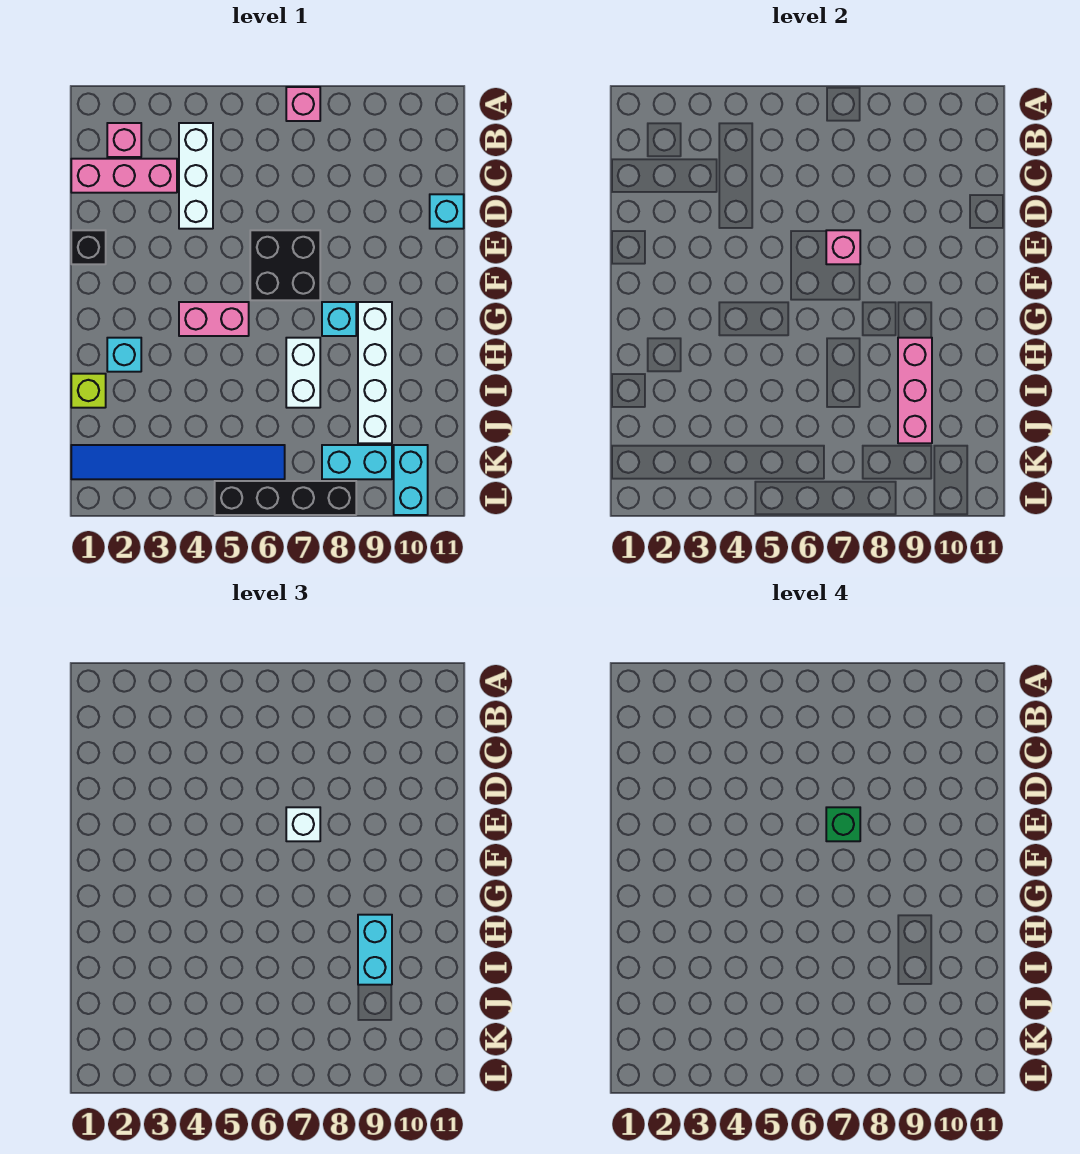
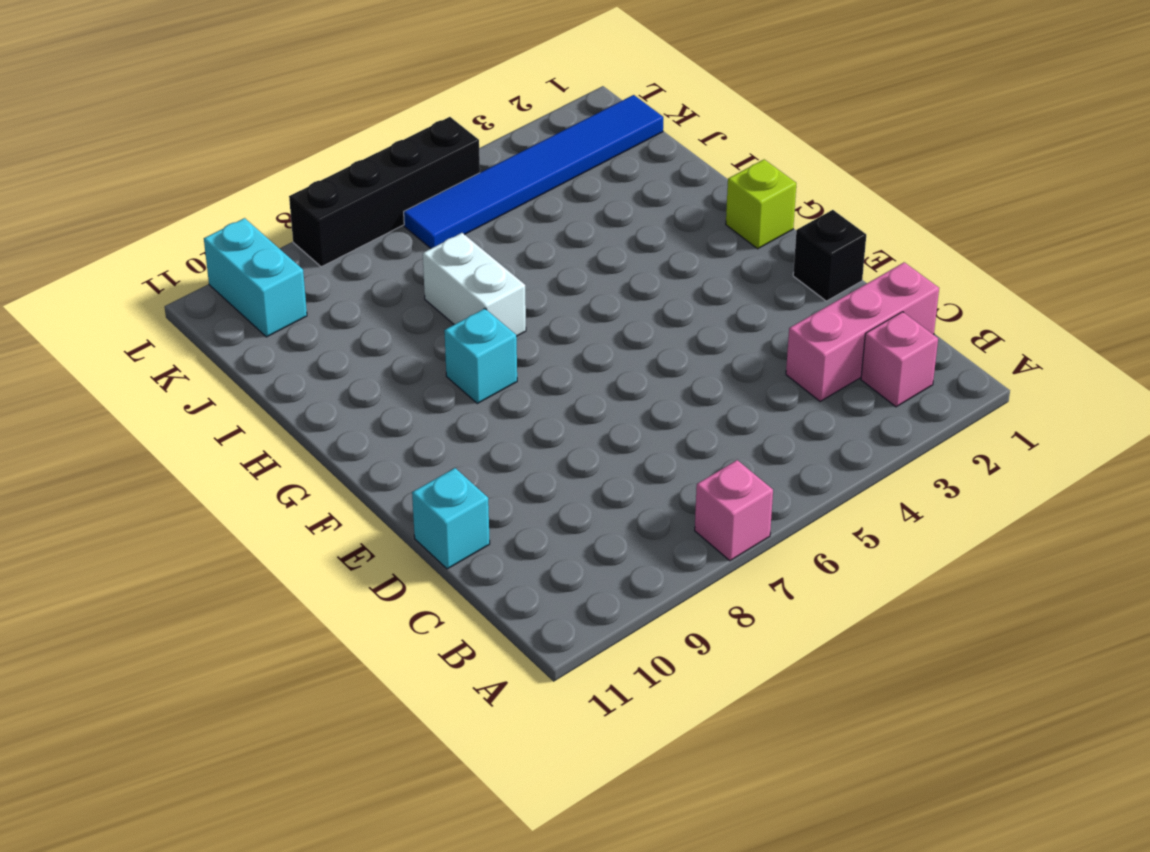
lime 1x1 brick [726,159,796,249] -> lime 1x1 brick moved to [71,374,106,408]
none -> white 1x3 brick [179,123,213,229]
none -> black 2x2 brick [250,230,320,300]
none -> pink 1x2 brick [179,302,249,336]

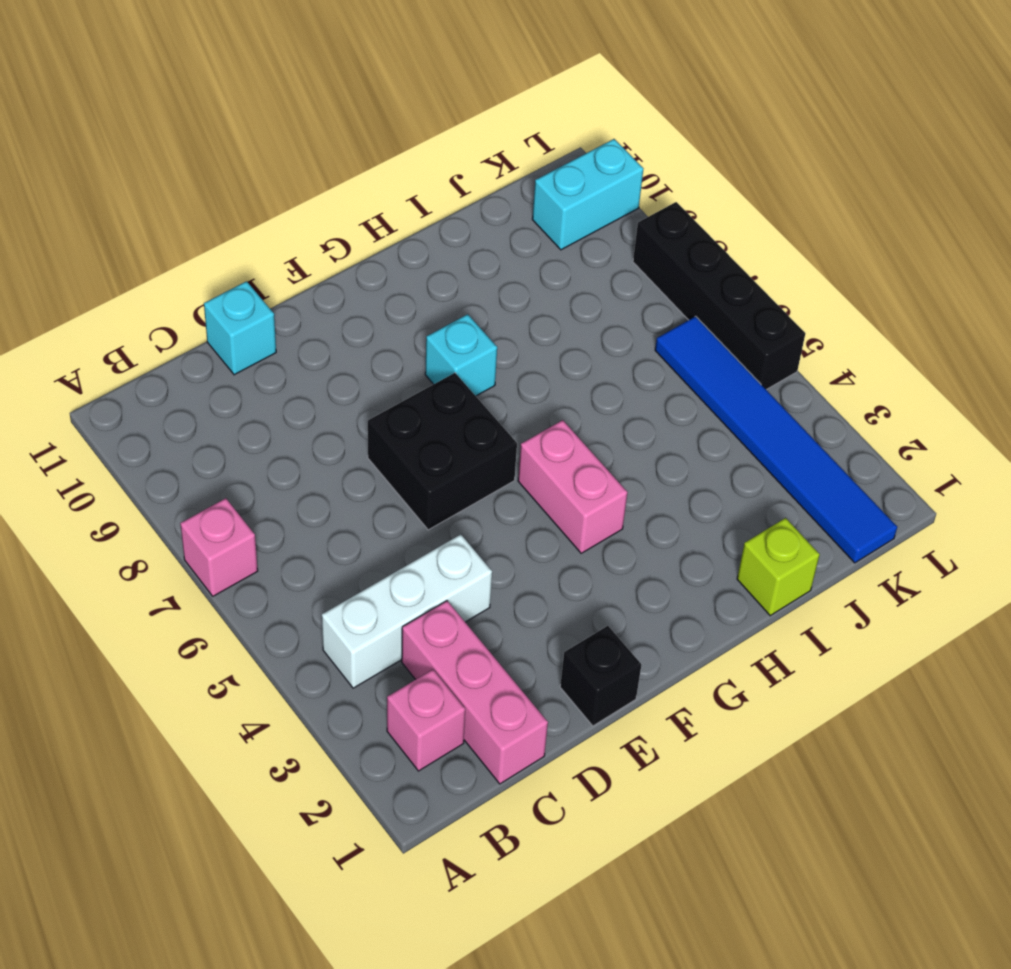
none -> white 1x4 brick [358,302,392,443]
none -> cyan 1x1 brick [107,338,141,372]
none -> white 1x2 brick [286,338,320,408]

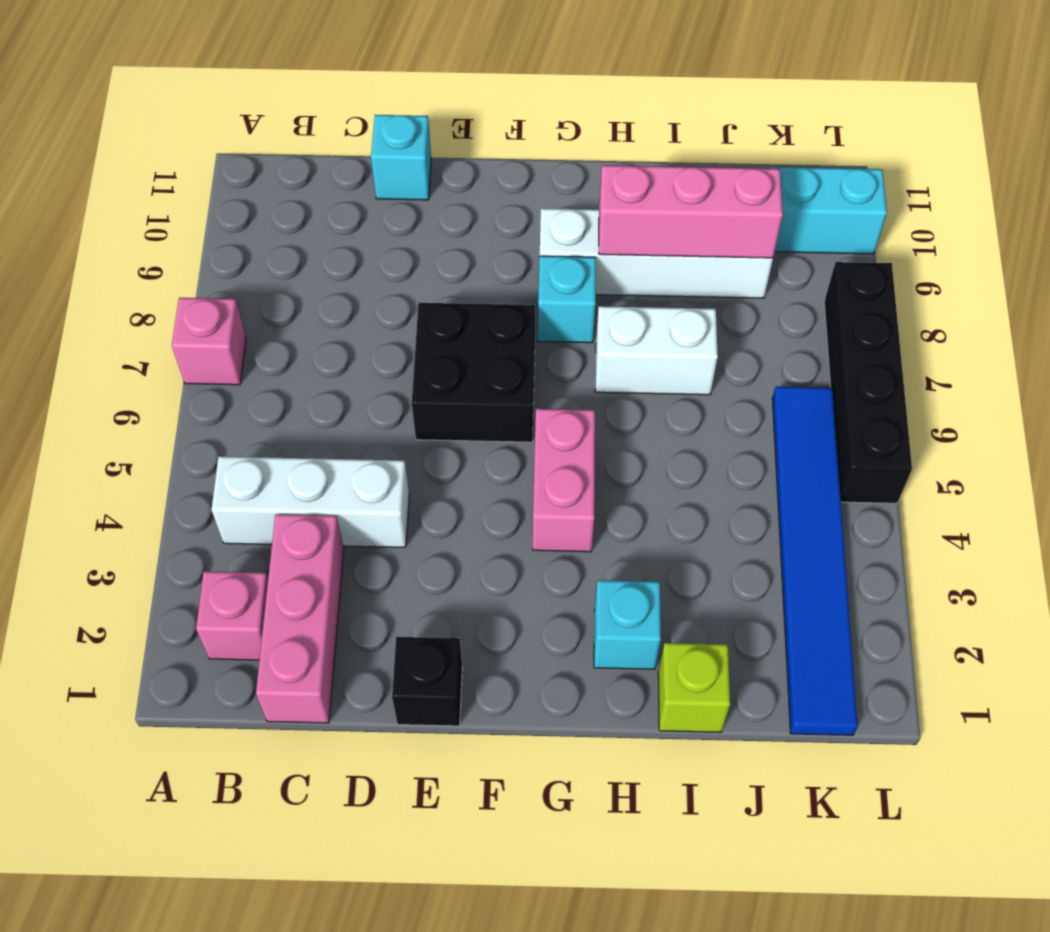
none -> cyan 1x2 brick [322,445,392,479]
none -> pink 1x1 brick [826,230,860,264]
none -> white 1x1 brick [286,807,320,841]

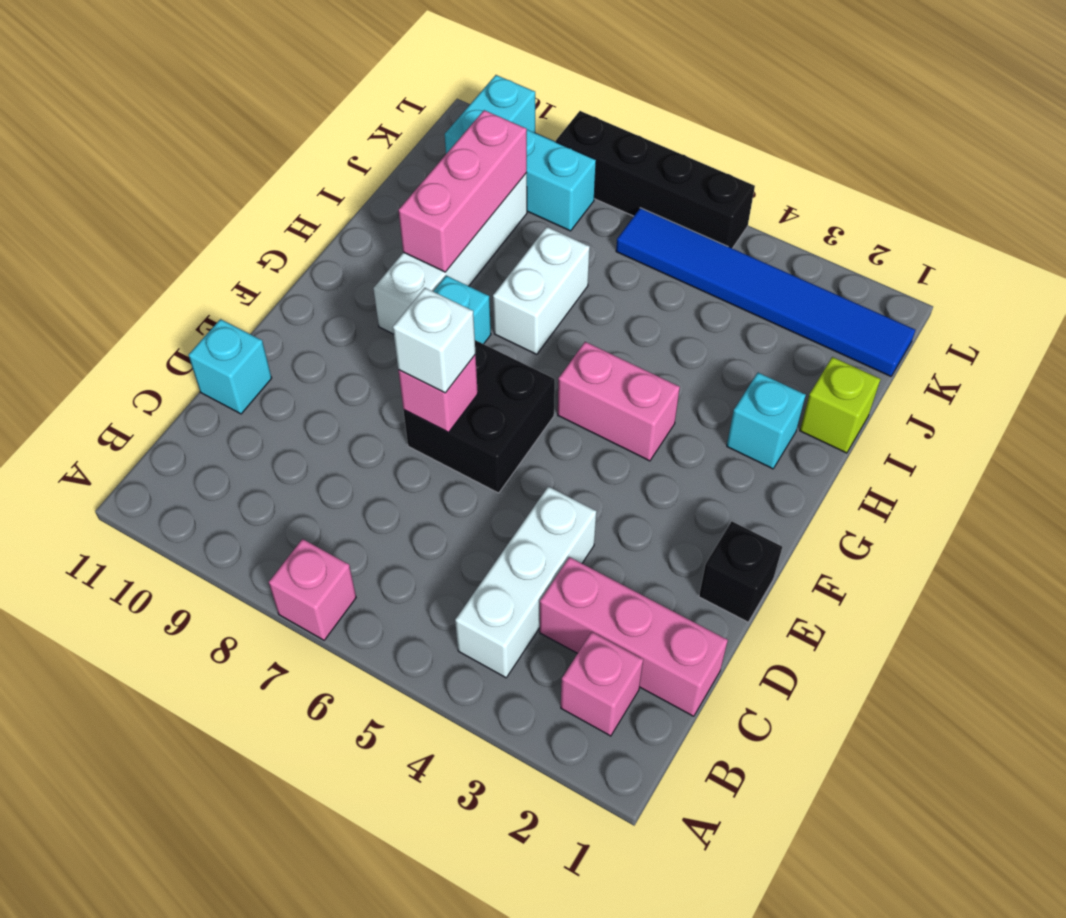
none -> cyan 1x2 brick [358,915,392,985]
none -> green 1x1 brick [826,807,860,841]

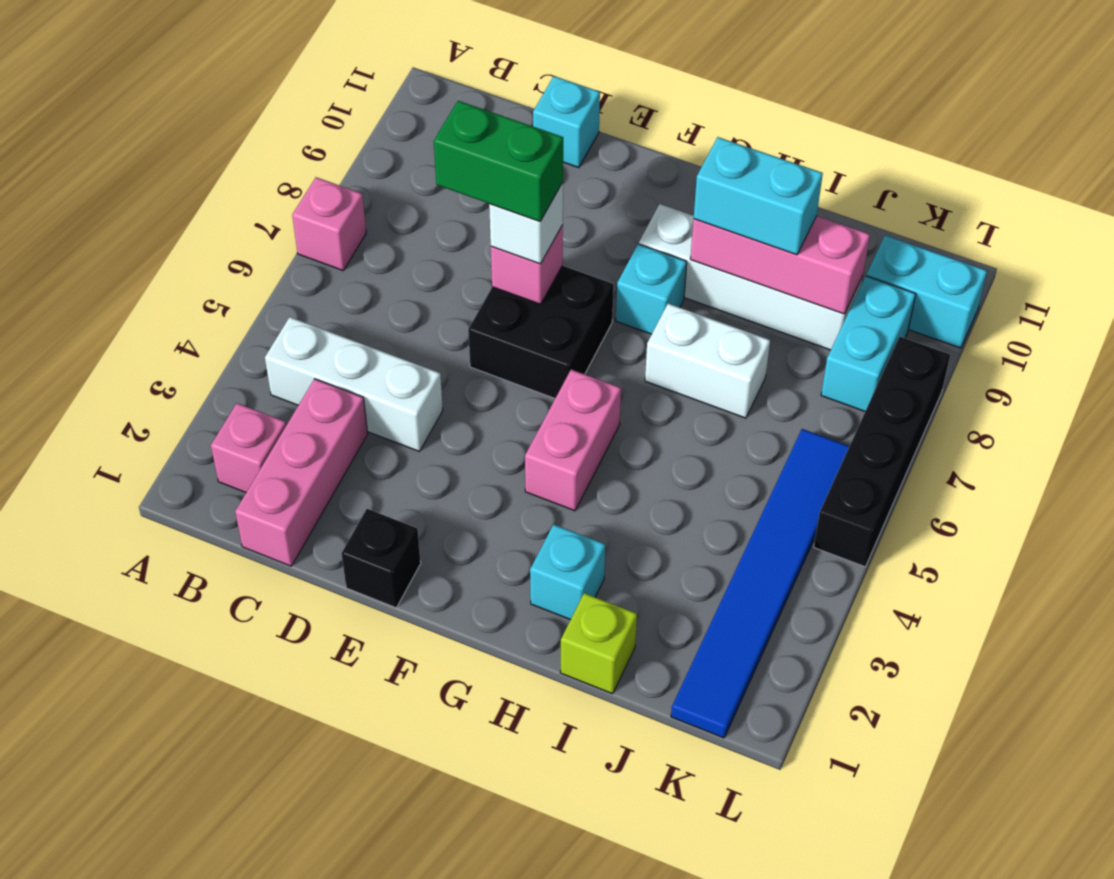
green 1x2 brick [434,101,563,221] -> green 1x1 brick [826,807,860,841]

